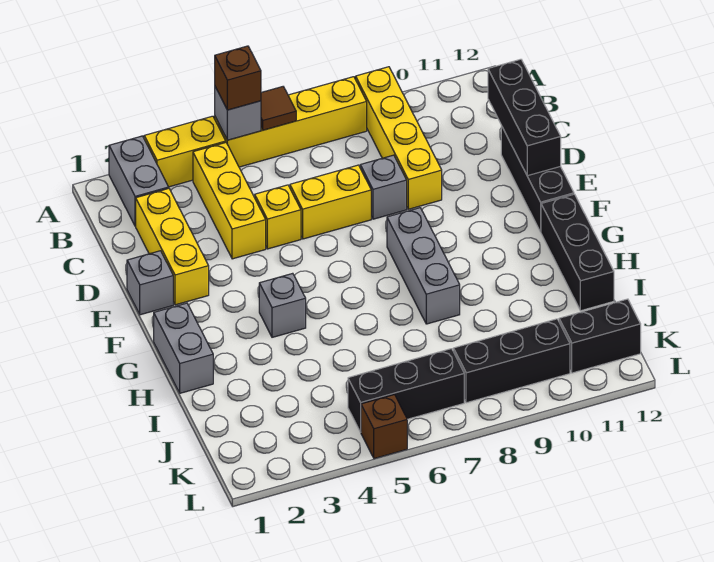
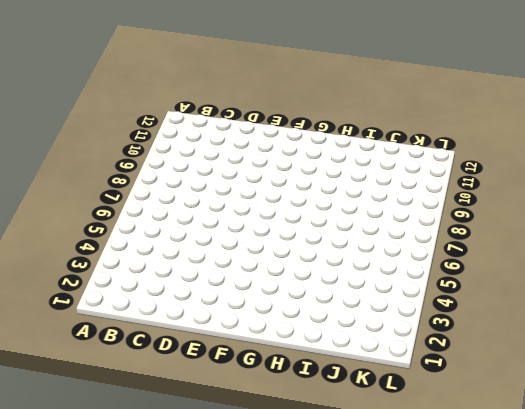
none -> grey 1x2 brick [109,136,169,226]
none -> yellow 1x2 brick [144,116,226,187]
none -> yellow 1x4 brick [215,77,367,167]

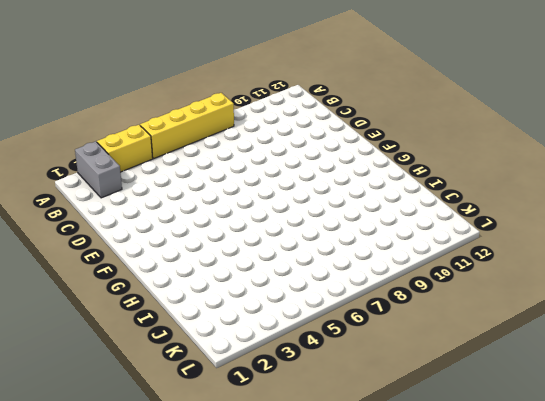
none -> yellow 1x4 brick [356,67,442,209]
none -> yellow 1x3 brick [193,143,266,259]
none -> yellow 1x3 brick [136,189,209,305]

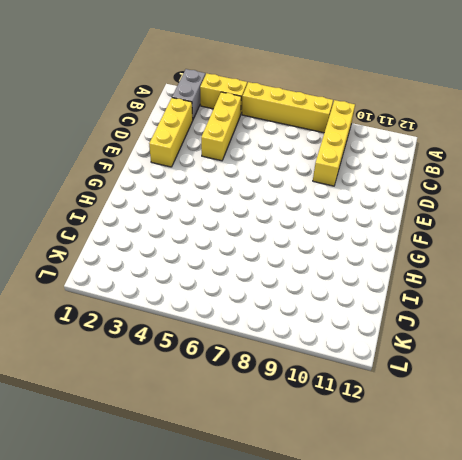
none -> yellow 1x1 brick [255,185,301,249]
none -> yellow 1x2 brick [290,165,371,239]
none -> grey 1x1 brick [360,155,407,219]

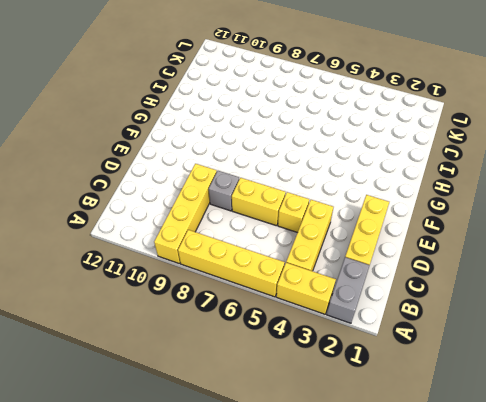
none -> black 1x3 brick [501,126,574,232]
none -> grey 1x1 brick [127,251,173,315]
none -> grey 1x3 brick [387,208,460,324]

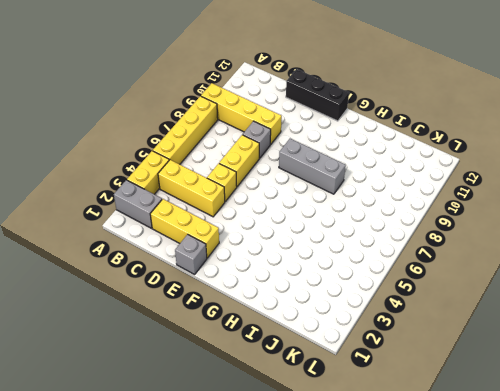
none -> grey 1x2 brick [154,303,213,393]
none -> grey 1x1 brick [259,273,306,337]
none -> black 1x3 brick [541,194,614,311]

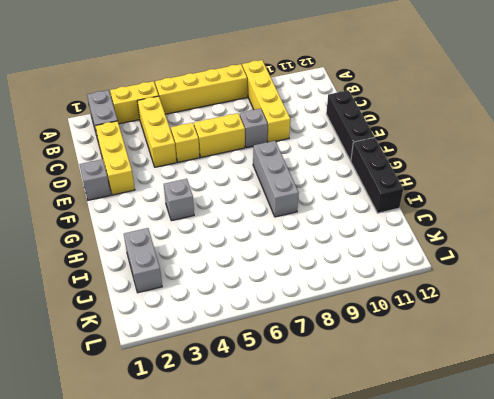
grey 1x2 brick [124,228,162,293] -> grey 1x2 brick moved to [154,303,213,393]
none -> black 1x3 brick [348,349,464,432]
none -> black 1x3 brick [453,319,570,403]
none -> black 1x2 brick [559,299,641,373]

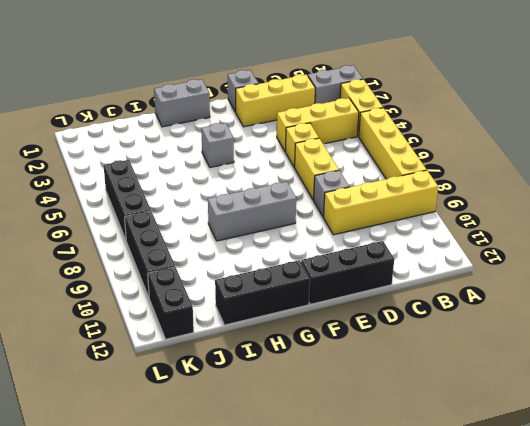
none -> brown 1x1 brick [361,395,407,459]
none -> grey 1x1 brick [215,87,261,140]
none -> brown 1x1 tile [261,87,296,130]

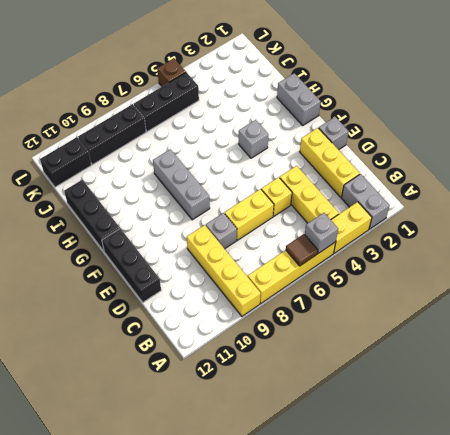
none -> black 1x3 brick [488,59,561,176]
none -> brown 1x1 brick [215,46,261,110]

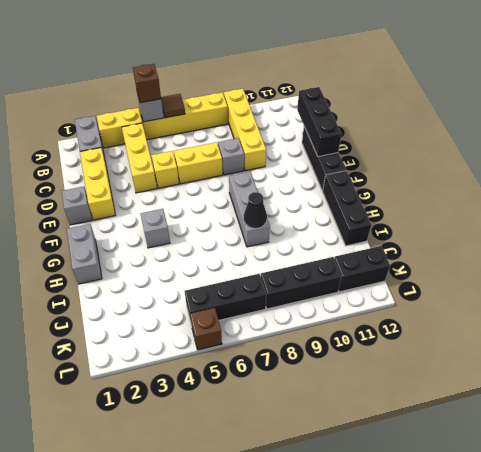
black 1x1 cone [244,192,267,229] -> none

